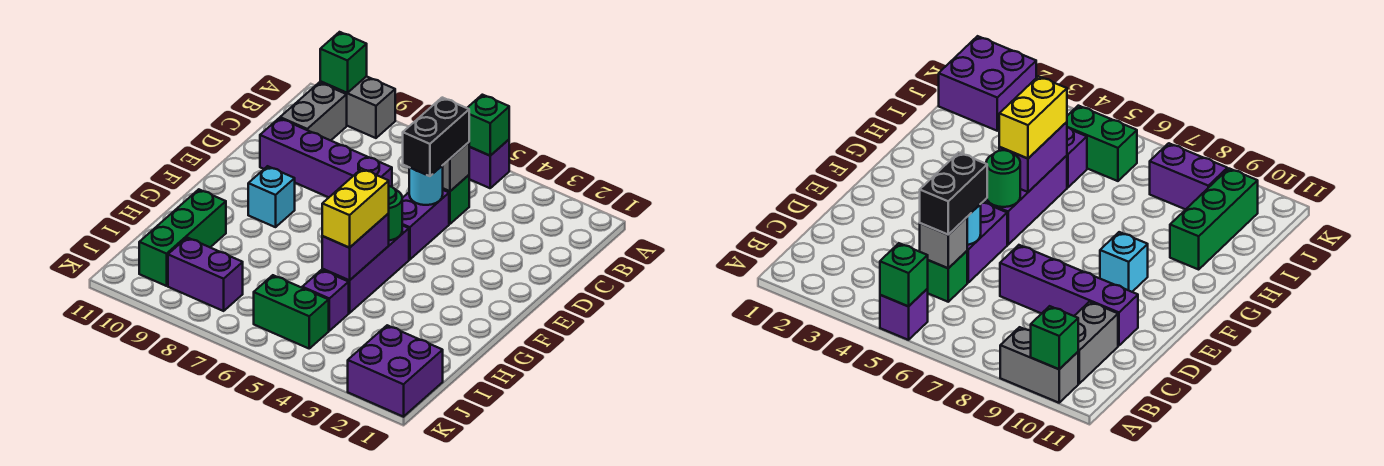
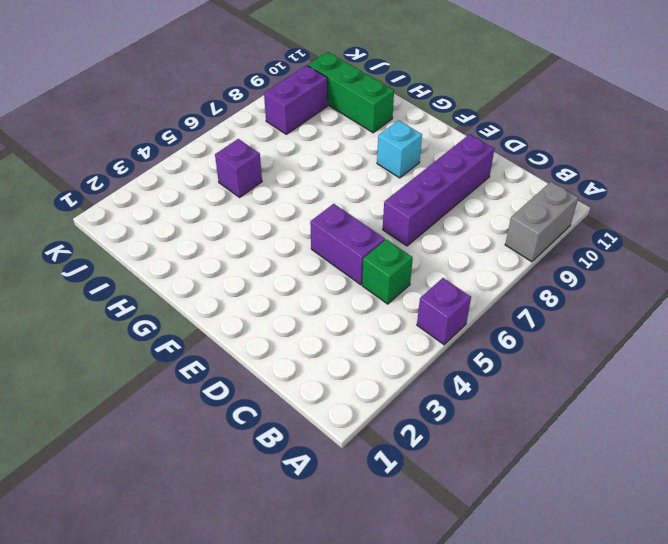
none -> grey 1x2 brick [280,82,347,140]
none -> purple 1x3 brick [322,225,409,313]
none -> purple 2x2 brick [348,325,443,417]

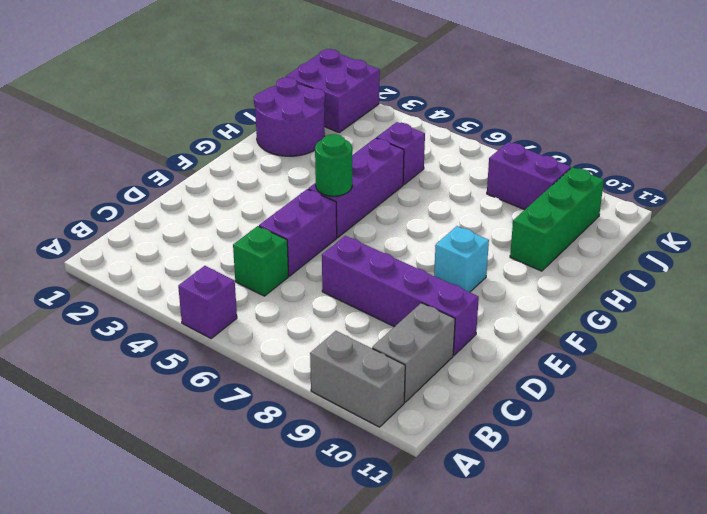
purple 2x2 round brick [254,77,325,156] -> none
none -> green 1x2 brick [254,275,329,348]
none -> green 1x1 brick [468,95,509,156]
none -> green 1x1 brick [320,32,367,93]

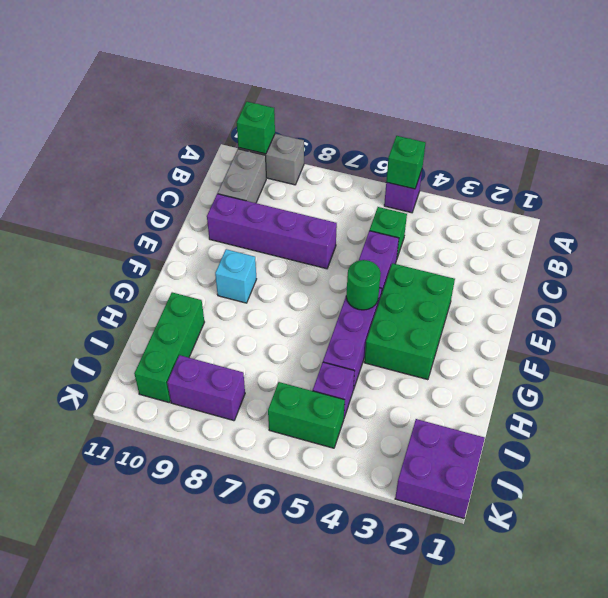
green 2x3 brick [364,263,455,380] -> none
none -> grey 1x1 brick [443,142,469,191]
none -> cyan 1x1 round brick [409,165,443,205]
none -> purple 1x2 brick [322,214,389,280]

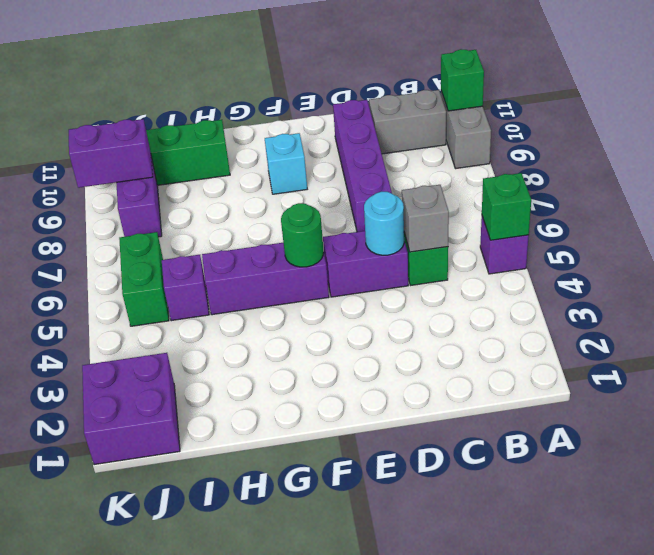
purple 1x2 brick [69,119,153,188] -> purple 1x2 brick moved to [322,214,389,280]
none -> black 1x2 brick [403,98,469,176]
none -> yellow 1x2 brick [322,169,389,248]

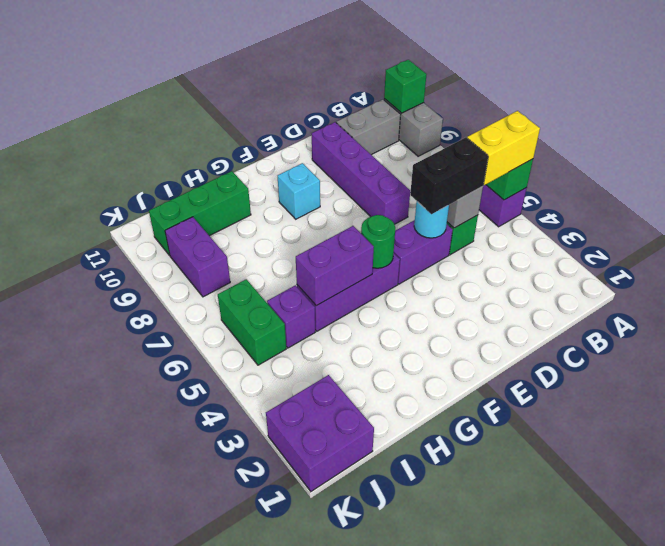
yellow 1x2 brick [467,111,540,185] -> yellow 1x2 brick moved to [322,169,389,248]

